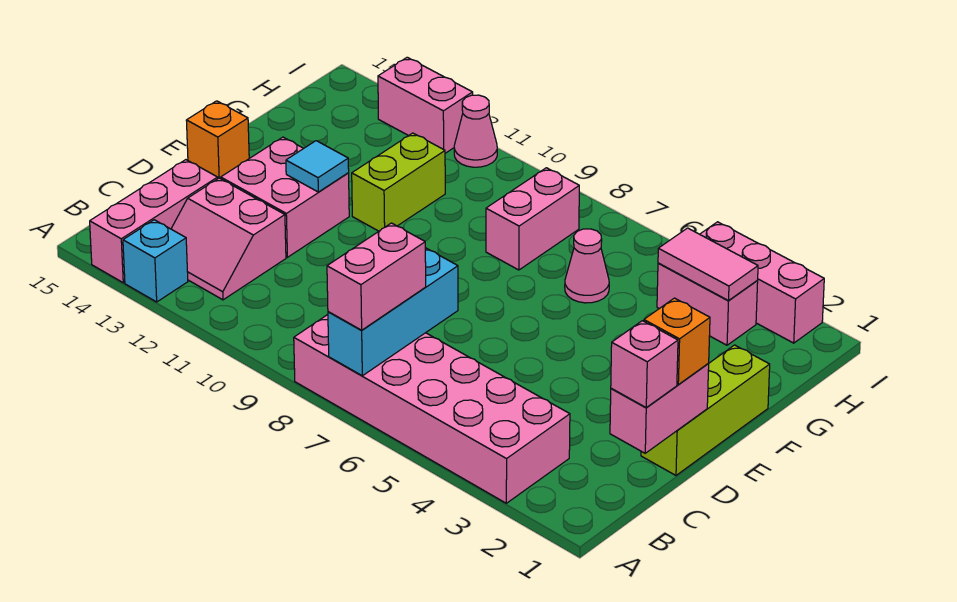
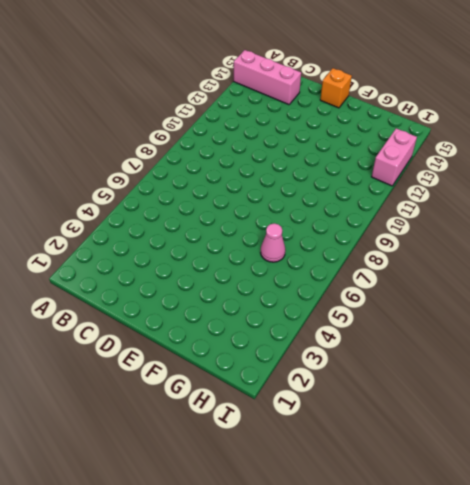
none -> pink 2x6 brick [294,315,570,503]
none -> cyan 1x1 brick [123,220,188,302]
none -> pink 2x2 slope [171,178,286,300]

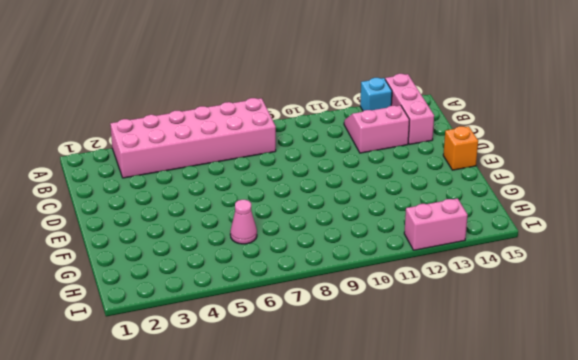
none -> lime 1x3 brick [641,345,770,475]
none -> pink 2x2 brick [221,137,349,257]
none -> lime 1x2 brick [352,133,445,231]

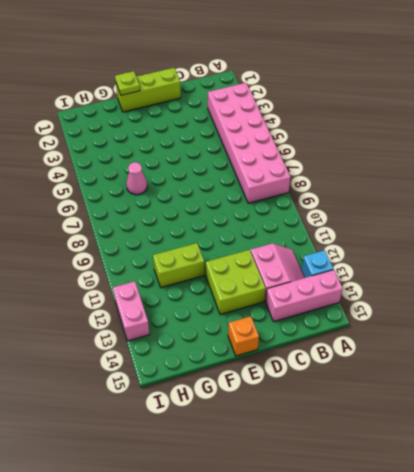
lime 2x2 brick [206,249,266,314] -> pink 2x2 brick [221,137,349,257]
lime 1x1 plate [115,71,140,95] -> none
none -> pink 1x2 brick [486,168,579,270]
none -> pink 1x2 brick [657,263,758,345]
none -> pink 1x3 brick [700,222,824,343]

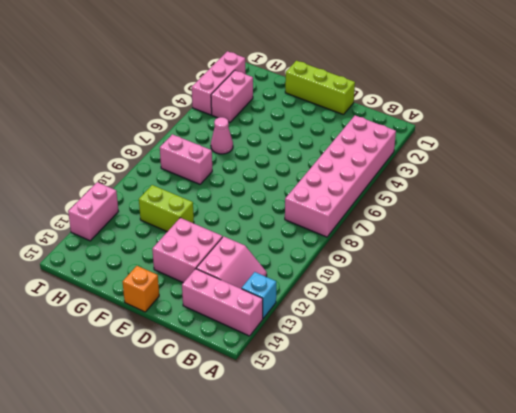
none -> pink 1x1 cone [454,95,497,167]
none -> cyan 1x3 brick [328,248,458,376]
none -> pink 1x2 brick [610,363,709,453]

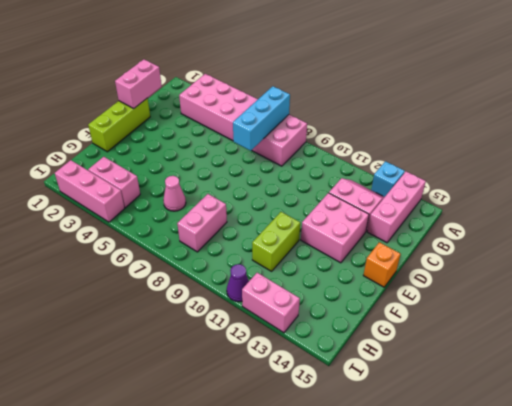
purple 1x1 cone [227,264,249,302] -> pink 1x1 cone [454,95,497,167]
none -> cyan 1x1 tile [286,141,349,192]
none -> pink 1x2 tile [658,228,758,301]
none -> pink 1x2 brick [327,223,426,330]

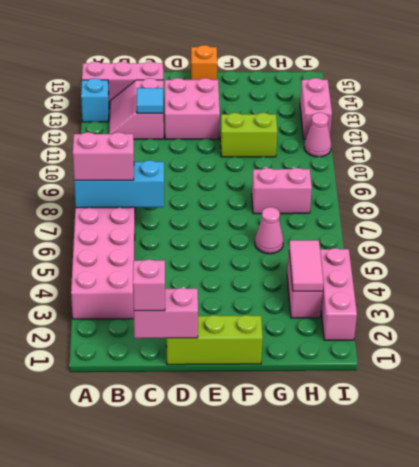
cyan 1x1 tile [137,88,163,113] -> cyan 1x1 tile moved to [286,141,349,192]
none -> orange 1x1 brick [644,298,710,384]

